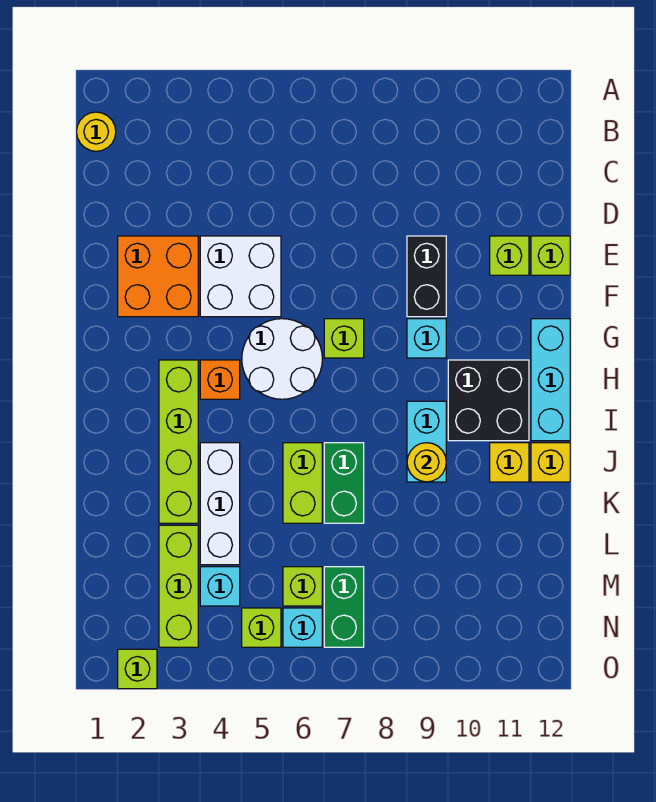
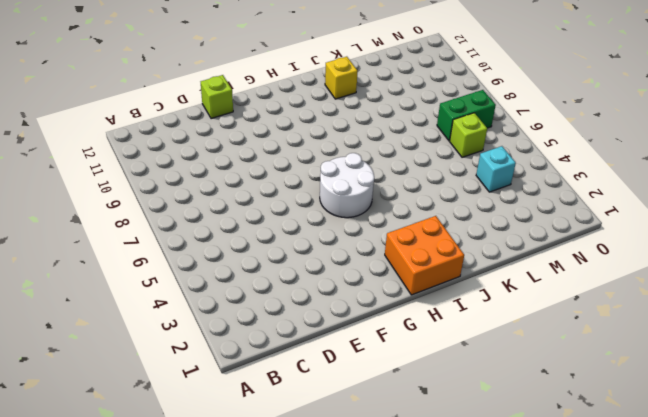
orange 2x2 brick [385,216,464,295] -> orange 2x2 brick moved to [118,236,198,317]
none -> yellow 1x1 round brick [77,112,116,151]
none -> white 2x2 brick [200,236,281,317]
none -> black 1x2 brick [407,236,446,317]

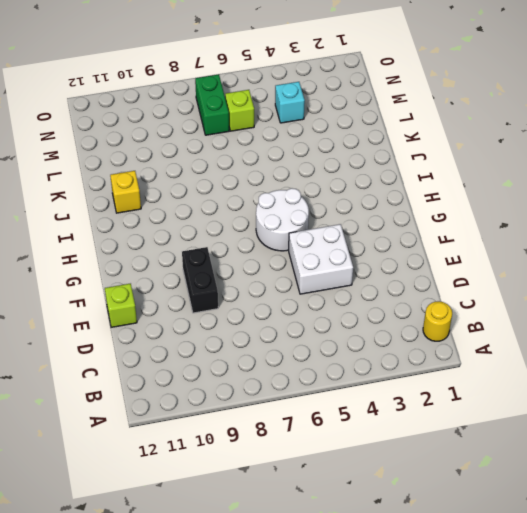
none -> orange 2x2 brick [118,236,198,317]
none -> lime 1x1 brick [490,236,529,275]
none -> lime 1x1 brick [324,319,364,358]

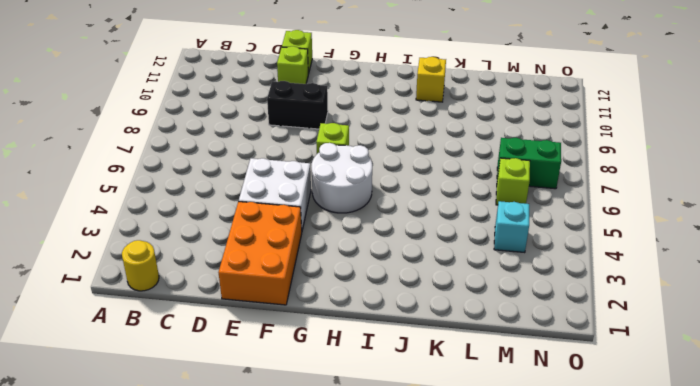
orange 2x3 brick [219,202,302,305] -> orange 2x2 brick [118,236,198,317]
none -> cyan 1x1 brick [407,319,446,358]
none -> cyan 1x3 brick [531,319,570,441]
none -> lime 1x4 brick [159,360,198,523]

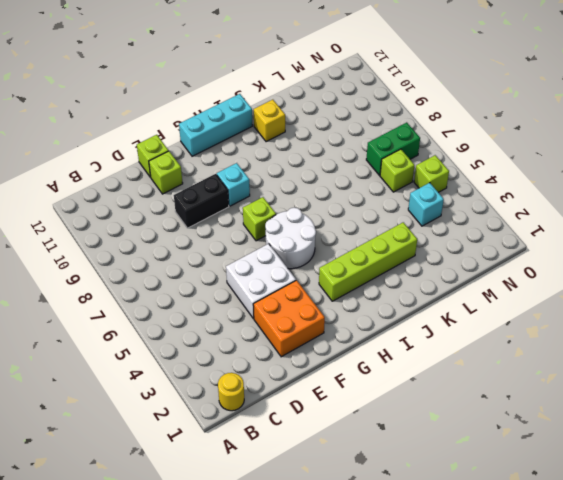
none -> orange 1x1 brick [200,360,240,399]
none -> black 2x2 brick [448,360,529,441]
none -> cyan 1x2 brick [407,401,446,482]

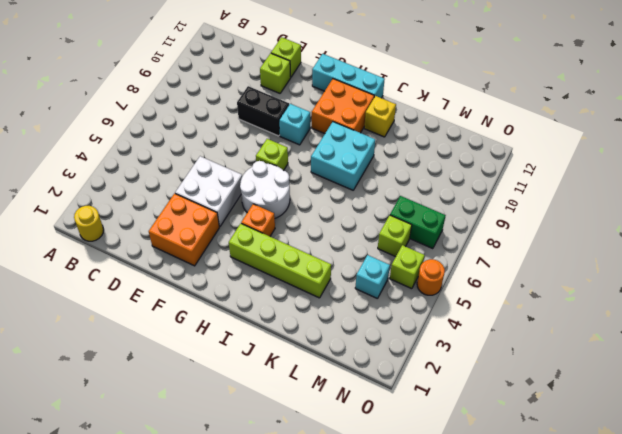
orange 2x2 brick [312,79,374,134] -> black 2x2 brick [448,360,529,441]
cyan 2x2 brick [311,122,375,190] -> cyan 1x2 brick [407,401,446,482]
orange 1x1 round brick [417,259,445,295] -> none
none -> white 1x3 brick [200,443,240,565]
none -> lime 1x2 brick [283,443,322,523]
none -> green 1x2 brick [324,443,364,523]

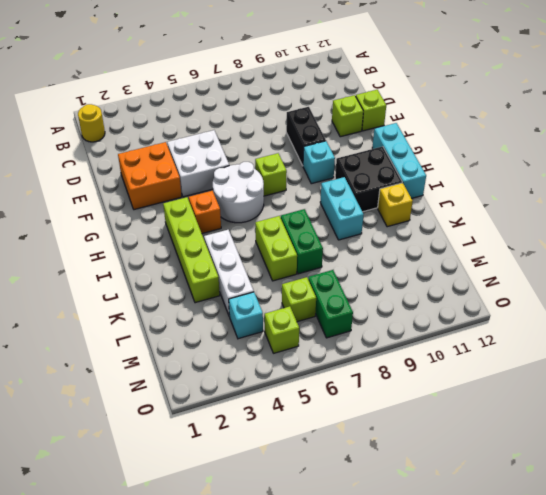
none -> yellow 1x1 brick [531,443,570,482]
none -> lime 1x3 brick [159,525,198,647]
none -> cyan 1x1 brick [283,608,322,647]

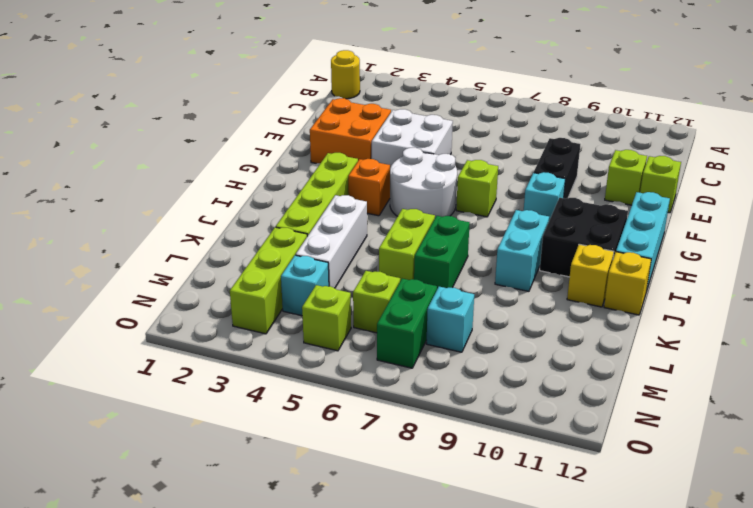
cyan 1x1 brick [426,287,474,352] -> cyan 1x1 brick moved to [283,608,322,647]
none -> lime 1x1 brick [118,649,157,689]
none -> yellow 1x1 round brick [407,443,446,482]

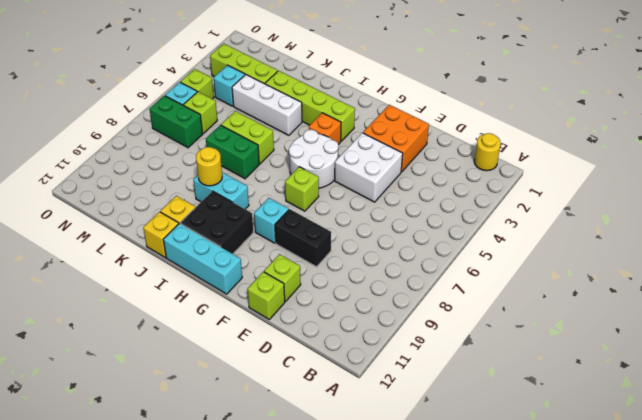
none -> lime 1x1 brick [118,649,157,689]

